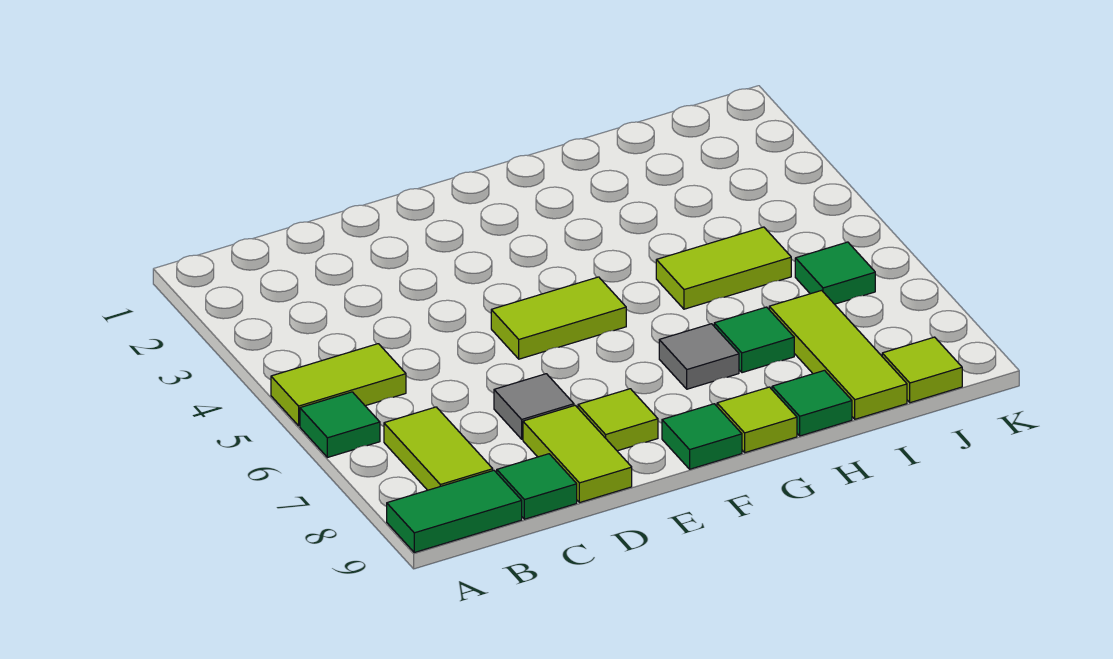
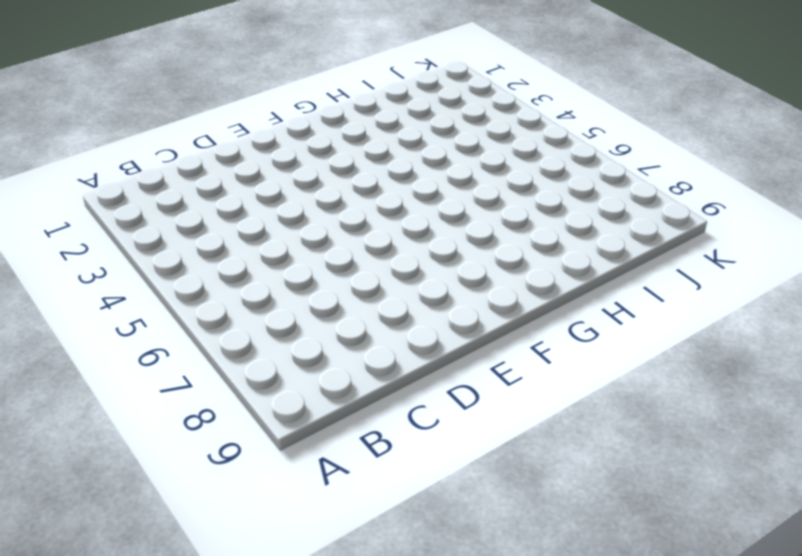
none -> lime 1x2 tile [271,344,406,426]
none -> green 1x1 tile [300,392,380,457]
none -> green 1x2 tile [387,470,522,552]

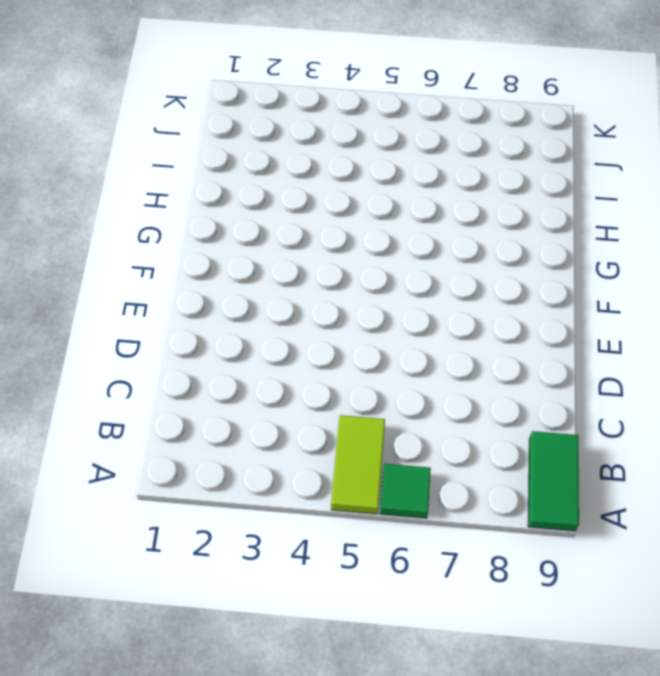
none -> lime 1x2 tile [384,407,493,490]
none -> green 1x1 tile [497,454,577,519]
none -> grey 1x1 tile [494,374,574,439]

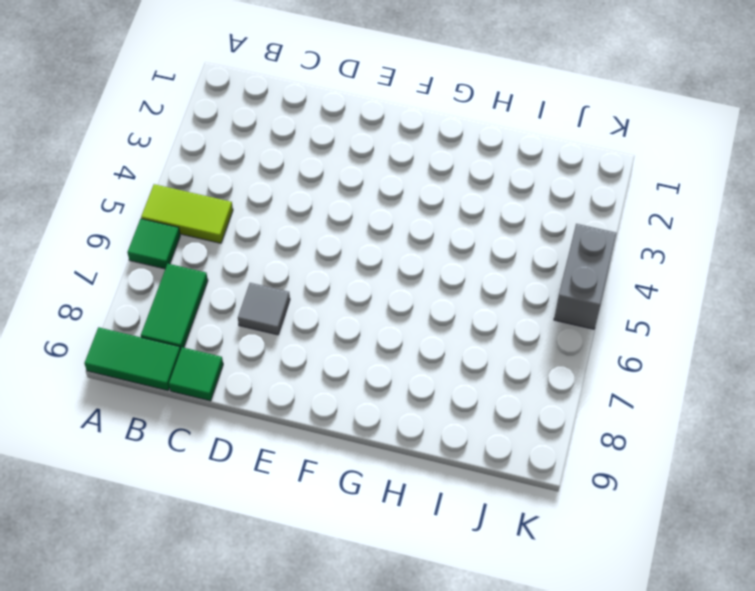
green 1x2 tile [141,264,208,350] -> lime 1x2 tile [384,407,493,490]
grey 1x2 brick [554,224,617,329] -> none
none -> lime 1x2 tile [523,405,632,503]
none -> lime 1x2 tile [491,277,626,359]
none -> lime 1x1 tile [578,389,658,451]

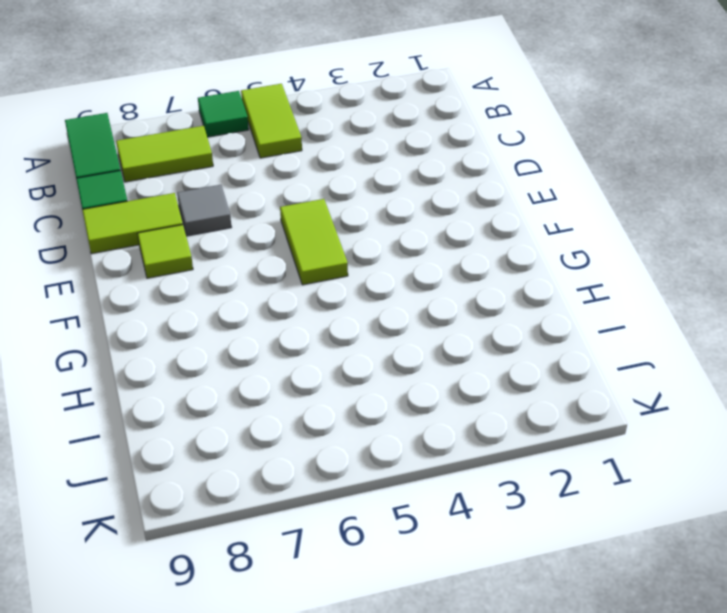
none -> green 1x1 tile [662,404,742,469]
none -> grey 1x1 tile [659,324,739,389]
none -> lime 1x1 tile [717,387,797,453]

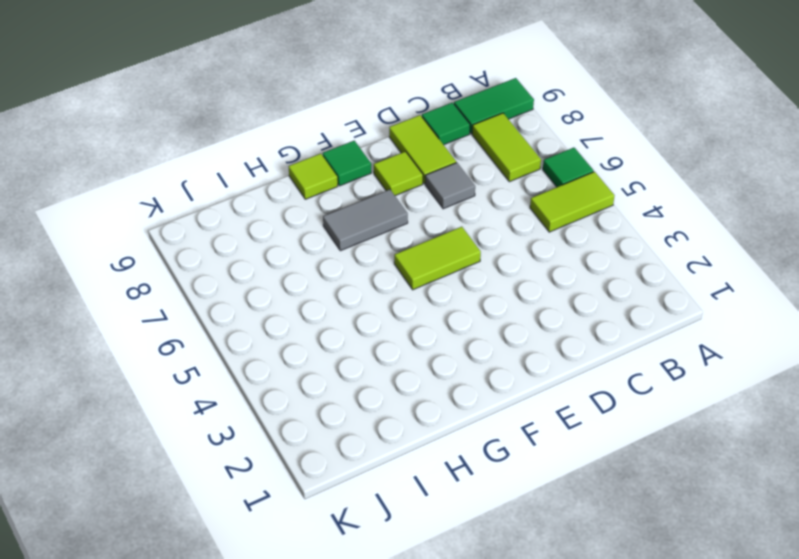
grey 1x2 tile [323,189,408,251] -> grey 1x1 tile [659,324,739,389]
none -> lime 1x2 tile [656,227,791,309]
none -> green 1x1 tile [714,307,794,373]
none -> green 1x1 tile [772,370,852,436]

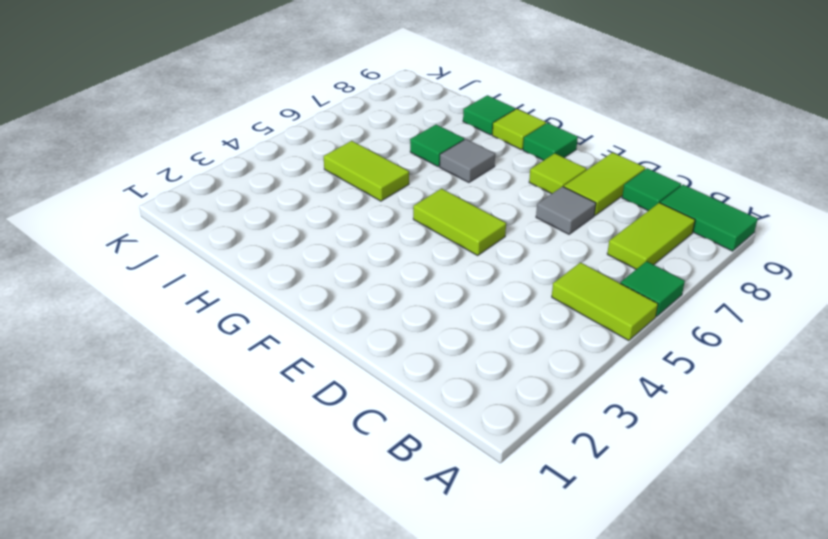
none -> lime 1x3 tile [769,290,907,419]
none -> green 1x1 tile [795,242,875,304]
none -> lime 1x1 tile [882,337,962,403]

